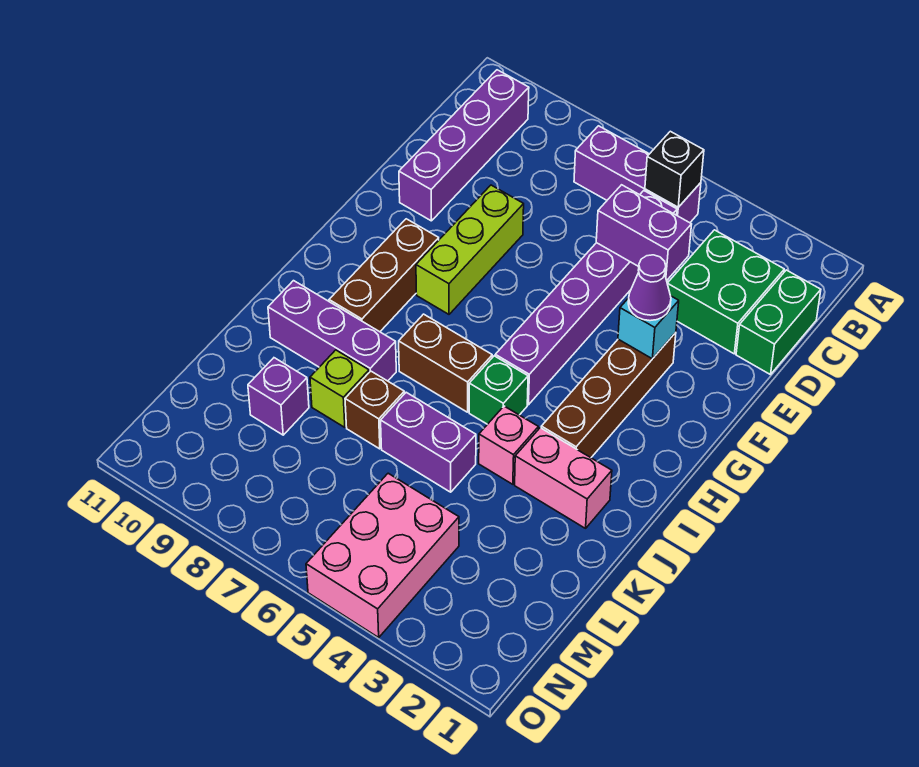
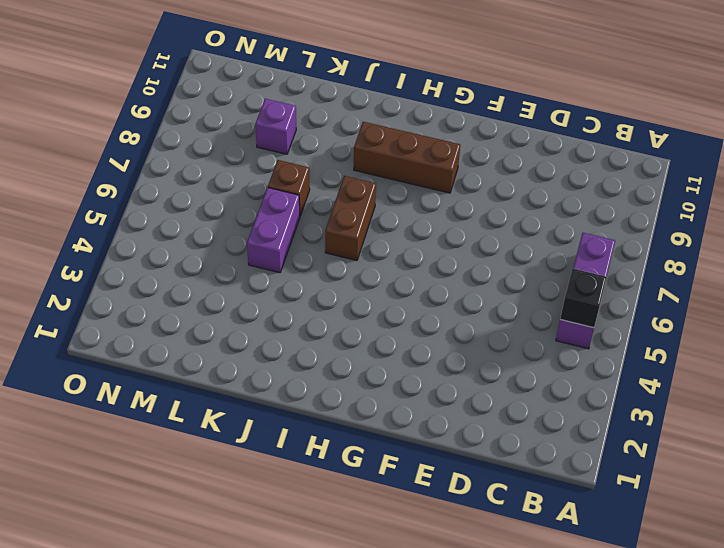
none -> purple 1x4 brick [399,70,529,221]
none -> green 1x2 brick [736,270,821,375]
none -> green 2x2 brick [667,230,784,354]

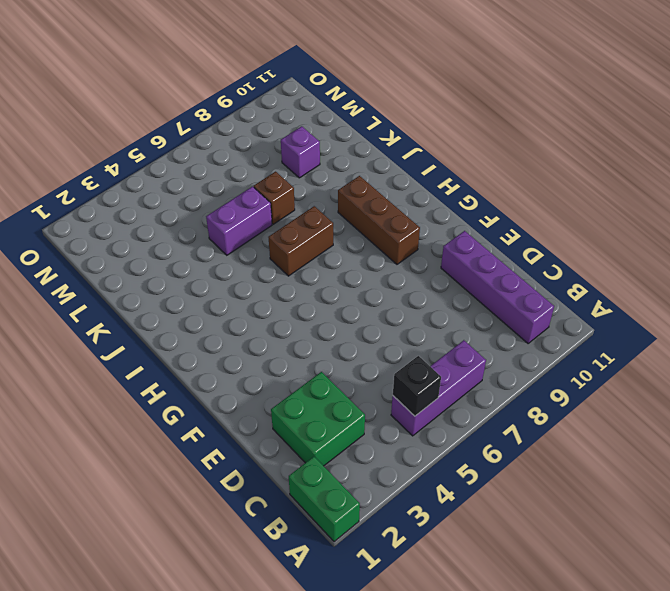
green 1x2 brick [289,457,360,542] -> green 1x2 brick moved to [736,270,821,375]
none -> purple 1x6 brick [495,191,677,405]
none -> lime 1x3 brick [416,185,524,314]
none -> brown 1x4 brick [541,332,676,458]

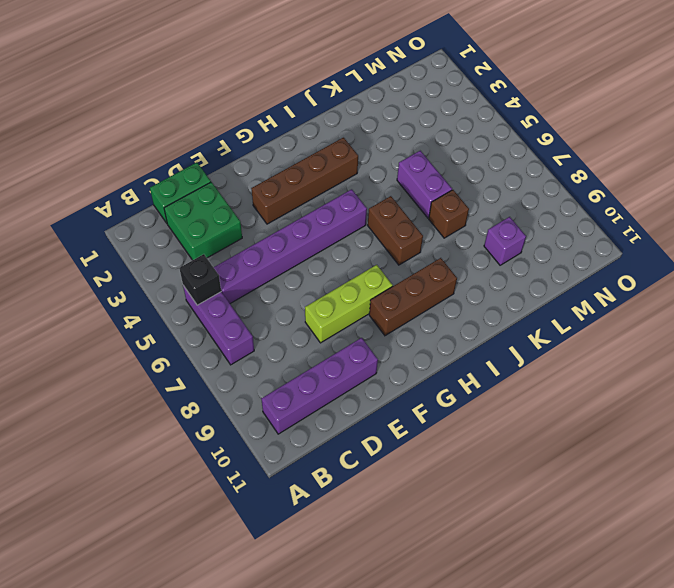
none -> green 1x1 brick [469,356,528,424]
none -> pink 1x2 brick [515,428,612,528]
none -> pink 1x1 brick [479,406,538,484]

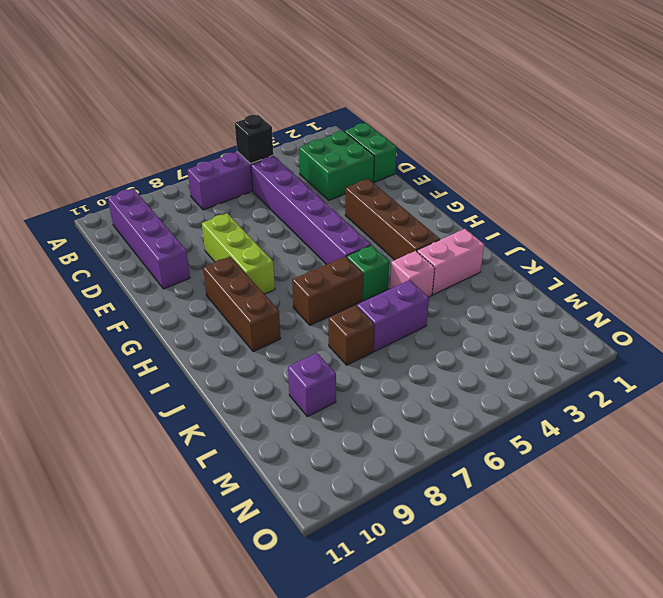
none -> purple 1x3 brick [268,281,396,381]
none -> lime 1x1 brick [310,350,369,427]
none -> pink 2x3 brick [306,473,459,637]

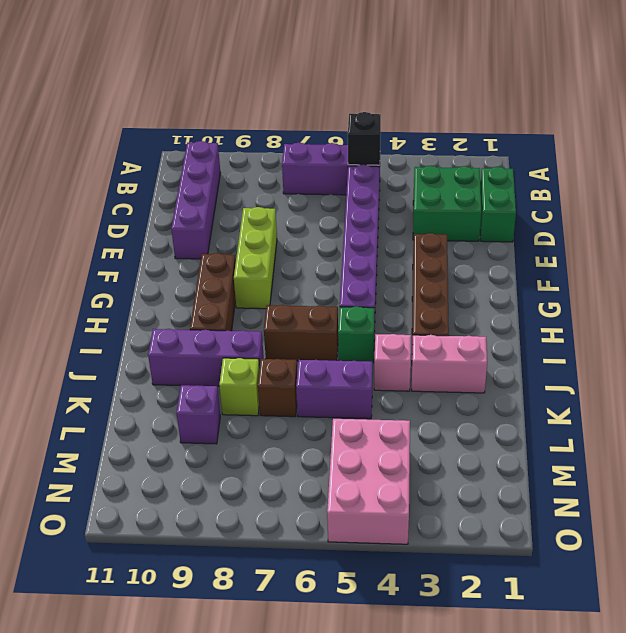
none -> purple 1x2 brick [596,185,692,280]
none -> cyan 1x1 brick [618,296,679,359]
none -> purple 1x1 cone [628,255,671,321]

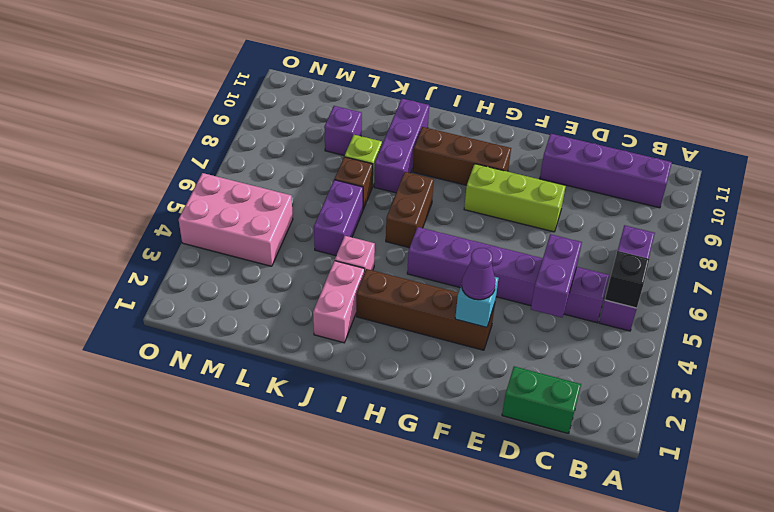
none -> green 2x2 brick [667,230,784,354]
none -> green 1x1 brick [469,356,528,424]

